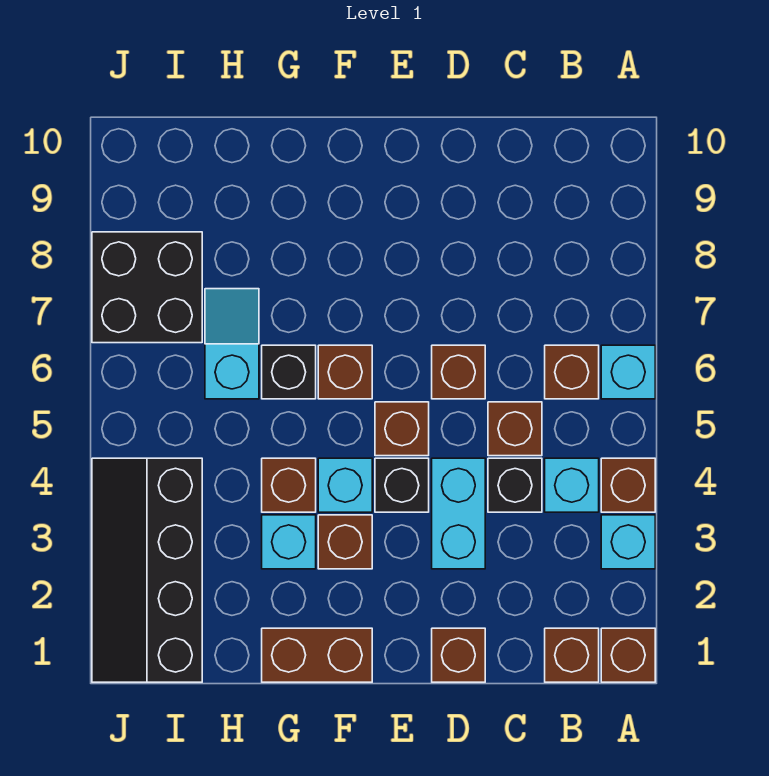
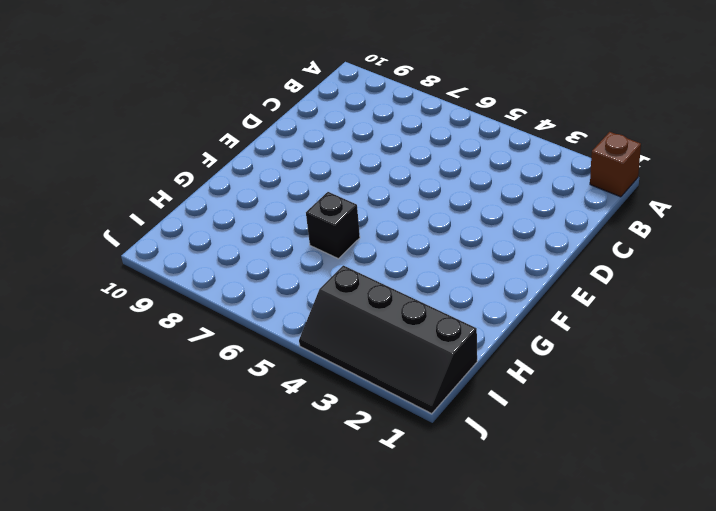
none -> cyan 1x1 brick [601,515,655,569]
none -> brown 1x1 brick [601,458,655,512]
none -> cyan 1x1 brick [601,345,655,399]

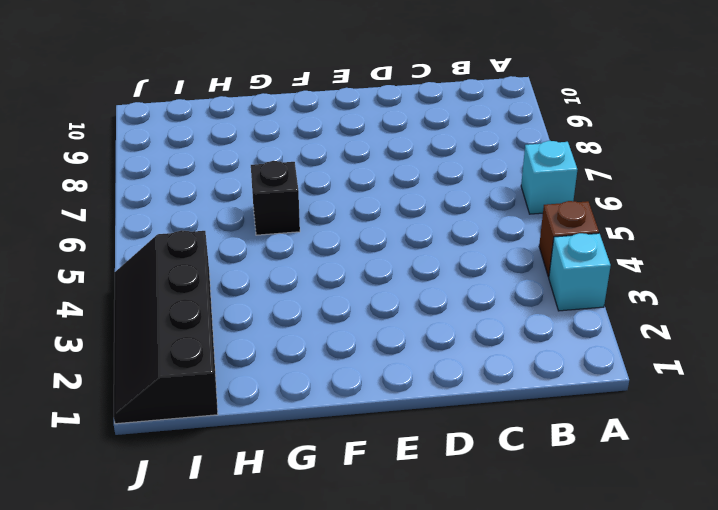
none -> brown 1x1 brick [601,628,655,682]
none -> brown 1x1 brick [545,628,599,682]
none -> cyan 1x1 brick [545,458,599,512]

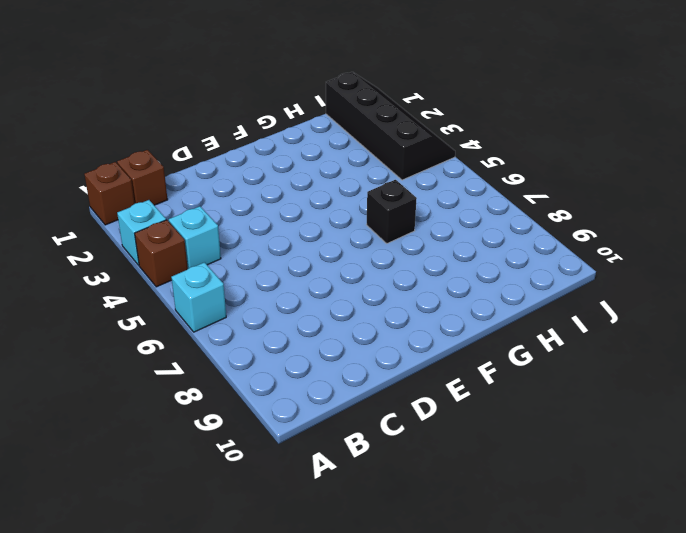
none -> brown 1x1 brick [545,345,599,399]
none -> black 1x1 brick [488,458,542,512]
none -> brown 1x1 brick [488,402,542,456]

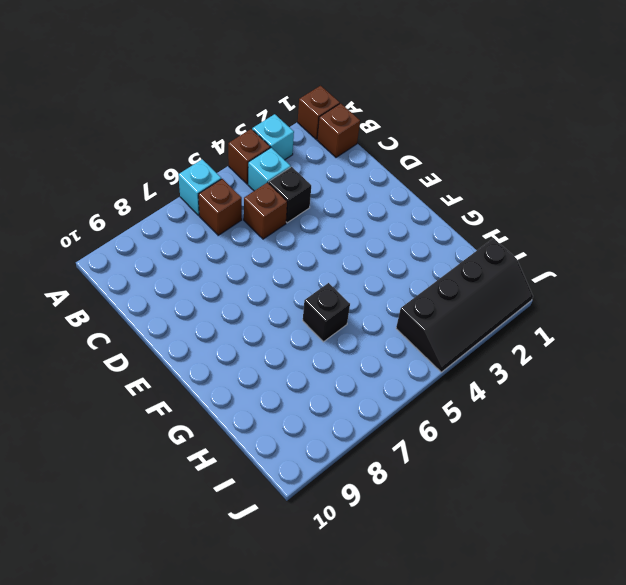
none -> brown 1x1 brick [432,628,485,682]
none -> cyan 1x2 brick [432,458,485,569]
none -> brown 1x1 brick [432,345,485,399]

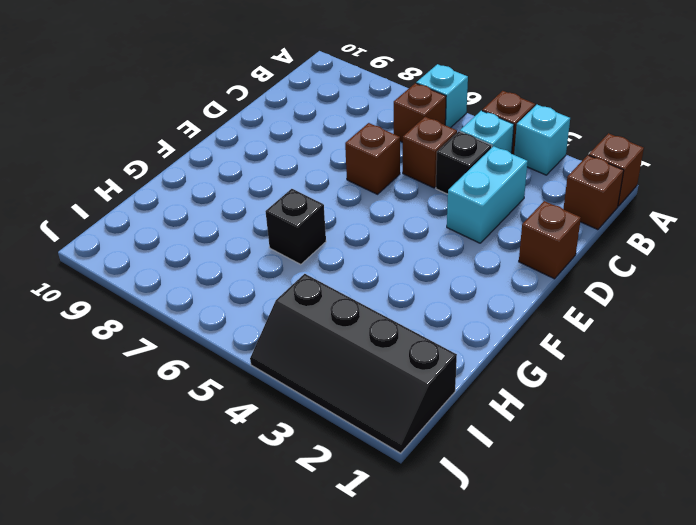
cyan 1x2 brick [447,146,528,243] -> cyan 1x2 brick turned to [432,458,485,569]
none -> black 1x1 brick [375,458,429,512]
none -> brown 1x1 brick [375,402,429,456]
none -> brown 1x2 brick [262,628,372,682]

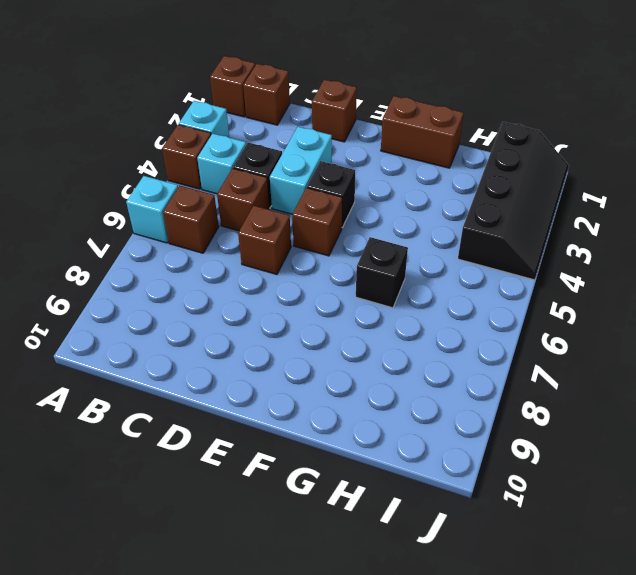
none -> brown 1x1 brick [318,515,372,569]
none -> cyan 1x1 brick [318,458,372,512]
none -> brown 1x1 brick [318,345,372,399]

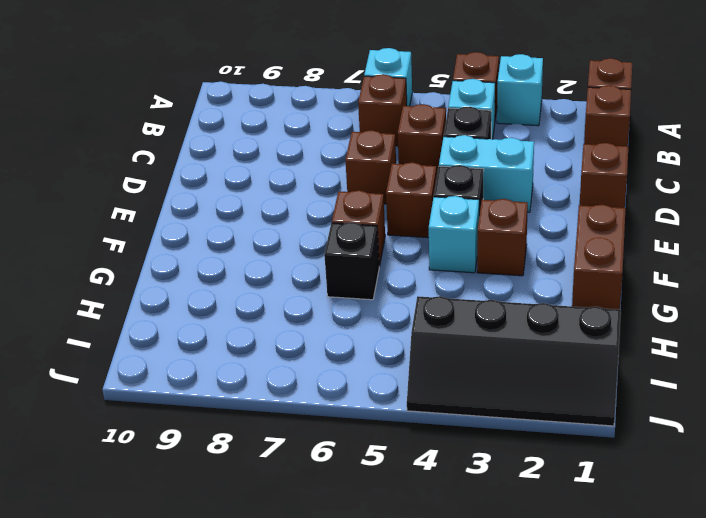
none -> cyan 1x1 brick [262,515,316,569]
none -> brown 1x1 brick [262,458,316,512]
none -> cyan 1x2 slope [205,289,259,399]

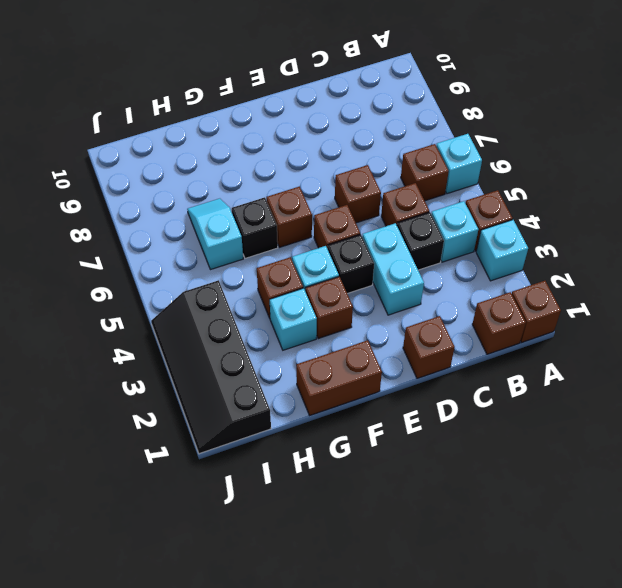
none -> black 2x2 brick [92,232,202,343]

